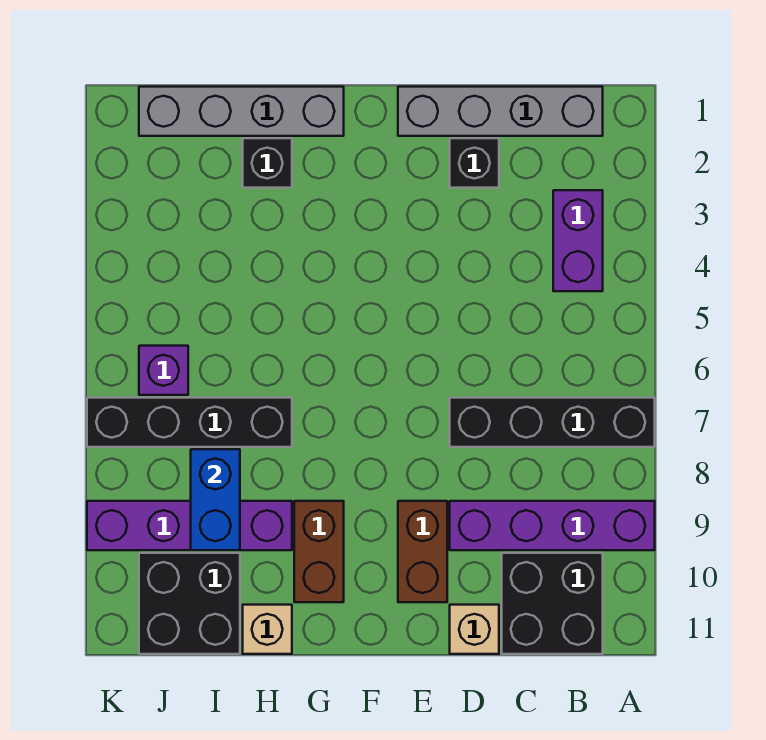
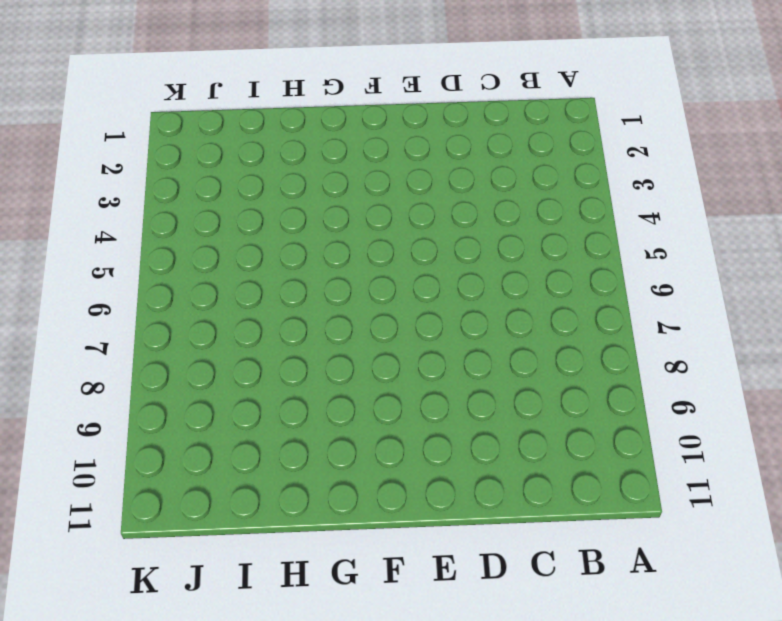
none -> black 1x4 brick [450,398,655,447]
none -> purple 1x4 brick [450,501,655,550]
none -> grey 1x4 brick [398,87,603,136]

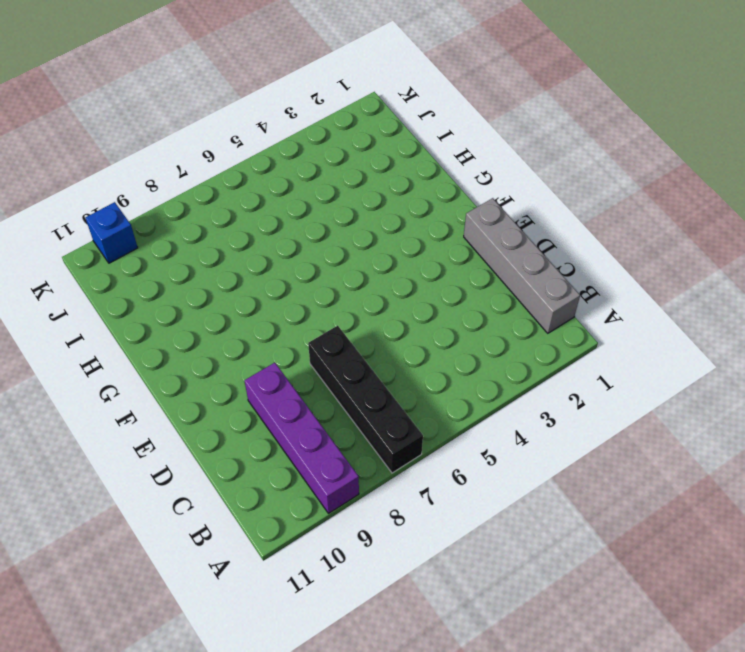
blue 1x1 brick [86,202,138,263] -> none
none -> purple 1x2 brick [553,190,603,291]
none -> black 2x2 brick [502,553,603,654]
none -> black 1x1 brick [450,138,499,188]

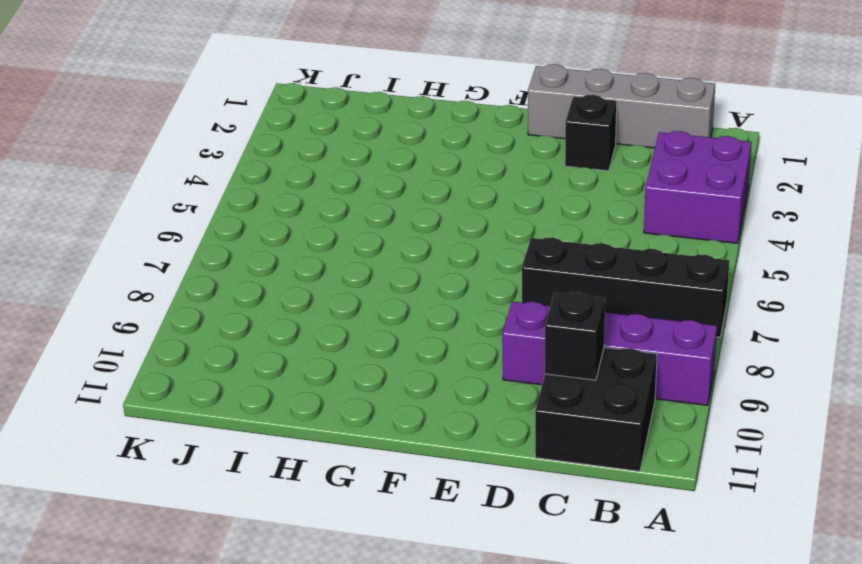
purple 2x2 brick [644,131,752,243] -> purple 1x2 brick [553,190,603,291]
black 1x1 brick [545,292,605,380] -> black 1x1 brick moved to [243,138,292,188]
none -> tan 1x1 brick [450,605,499,654]
none -> brown 1x2 brick [398,501,447,602]
none -> grey 1x4 brick [139,87,344,136]

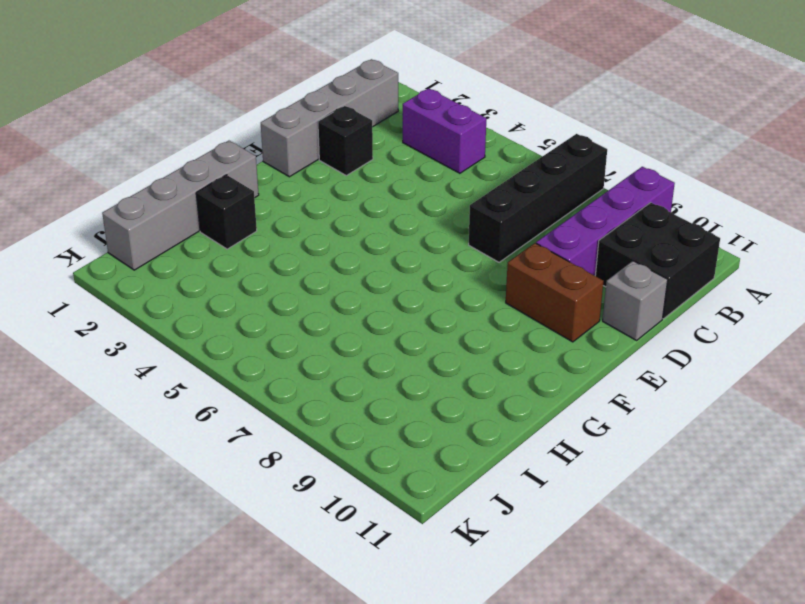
grey 1x1 brick [603,261,668,340] -> tan 1x1 brick [450,605,499,654]
none -> brown 1x2 brick [294,501,344,602]
none -> black 1x4 brick [87,398,292,447]
none -> purple 1x4 brick [87,501,292,550]

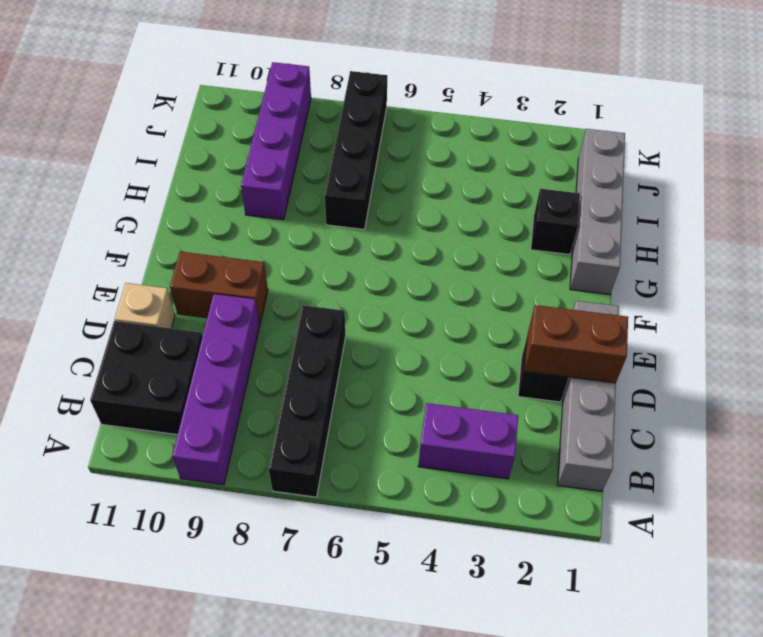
brown 1x2 brick [525,305,628,383] -> brown 1x2 brick moved to [294,501,344,602]
none -> tan 1x1 brick [243,605,292,654]
none -> black 2x2 brick [139,553,240,654]
none -> purple 1x1 brick [139,346,188,395]

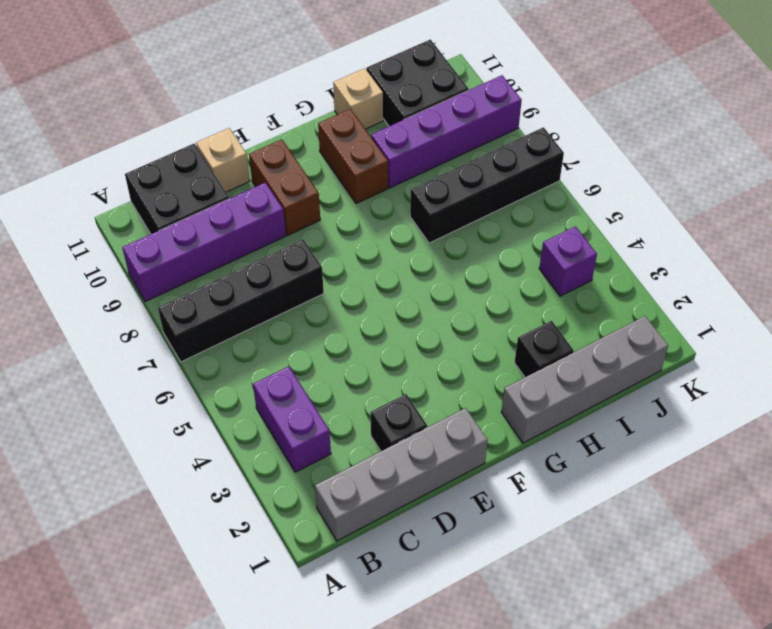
purple 1x1 brick [539,226,597,296] -> purple 1x1 brick moved to [139,346,188,395]
none -> blue 1x2 brick [191,449,240,550]

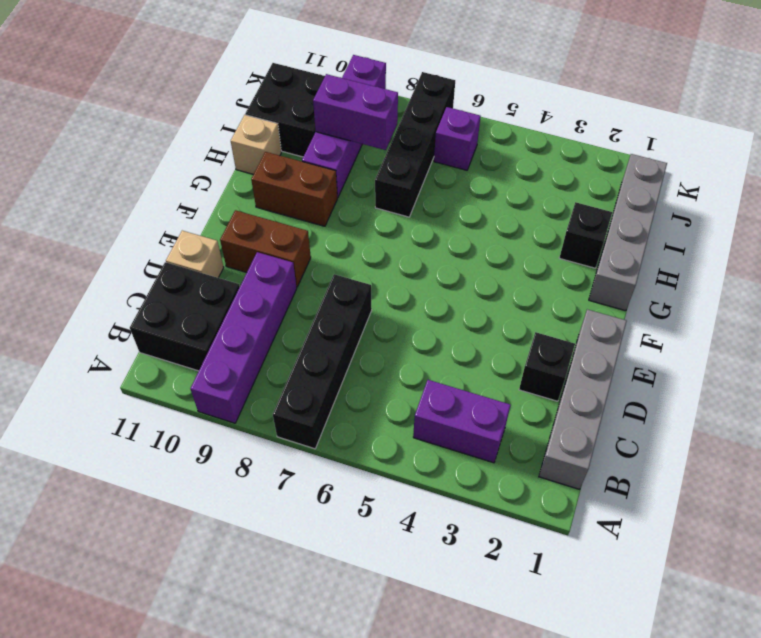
purple 1x2 brick [313,74,398,150] -> blue 1x2 brick [191,449,240,550]

